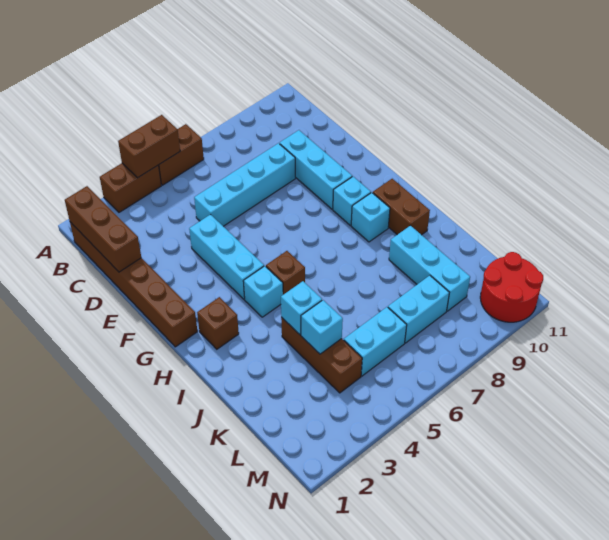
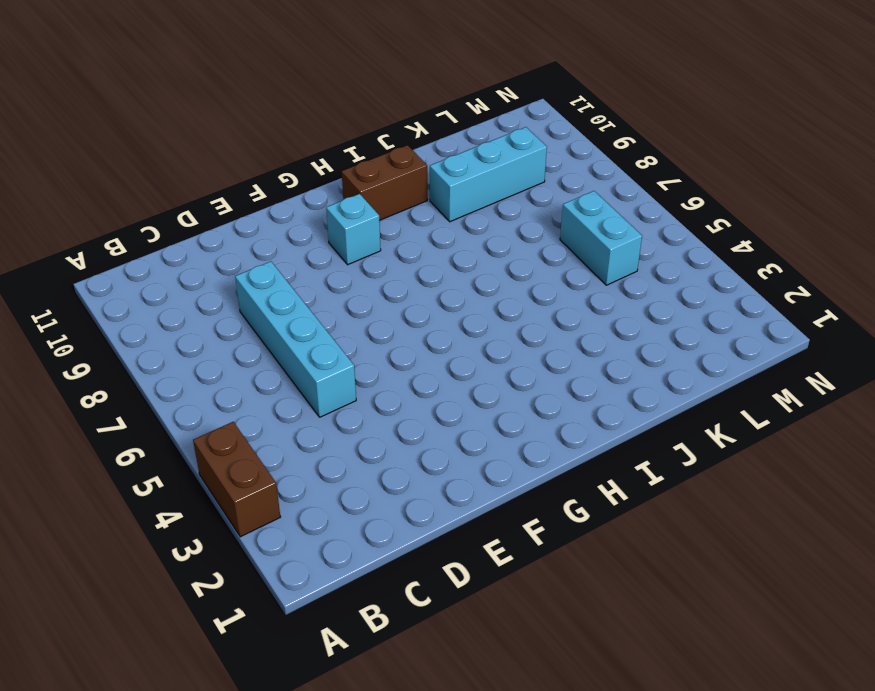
none -> brown 1x2 brick [159,124,204,185]
none -> brown 1x6 brick [70,222,197,347]
none -> cyan 1x3 brick [280,130,352,209]

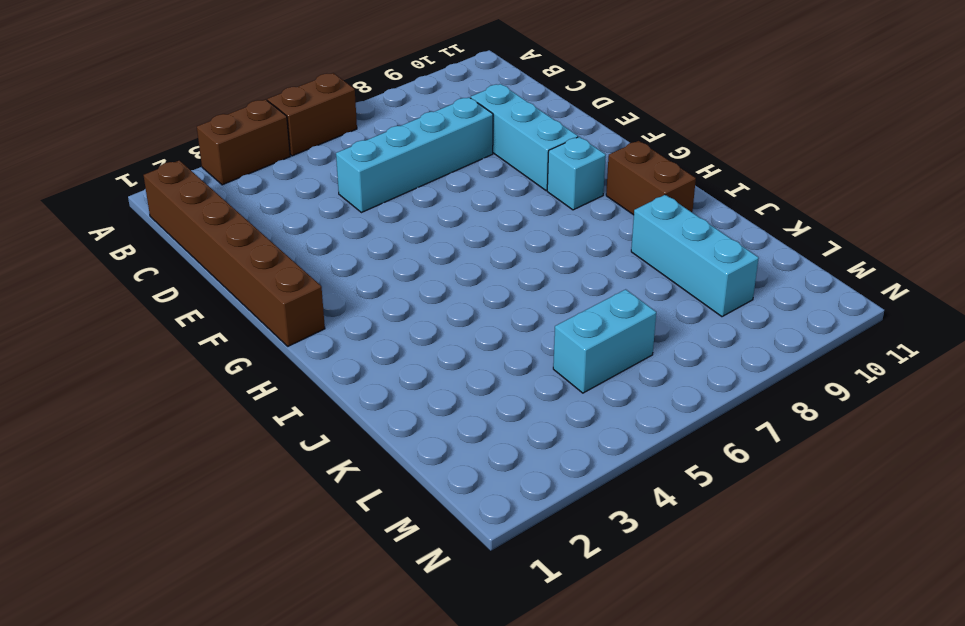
none -> cyan 1x3 brick [189,215,264,299]
none -> brown 1x1 brick [197,297,239,349]
none -> cyan 1x1 brick [243,266,283,317]

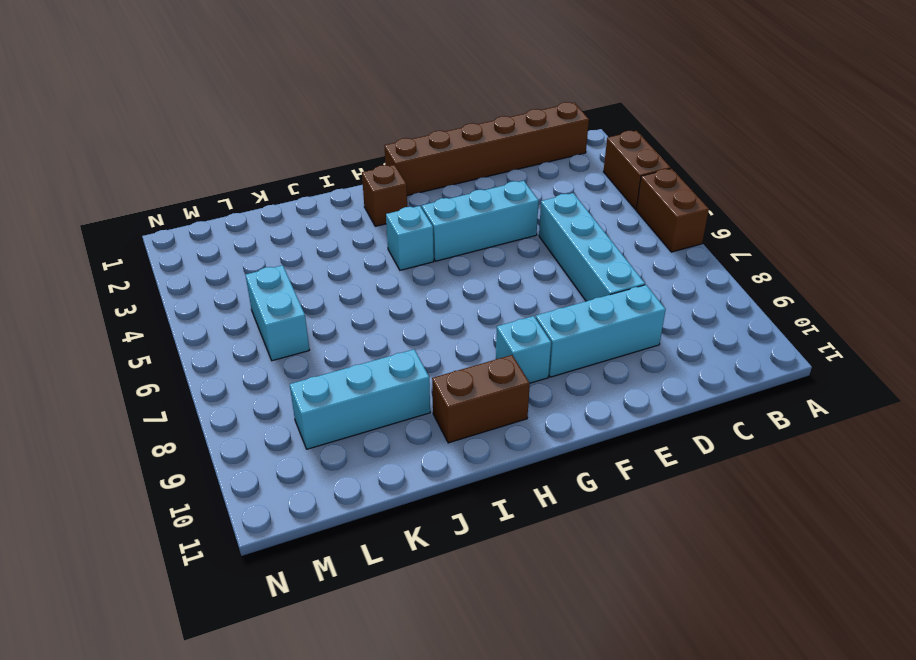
none -> brown 1x1 brick [266,251,305,295]
none -> cyan 1x1 brick [351,193,390,242]
none -> brown 1x3 brick [281,317,362,393]

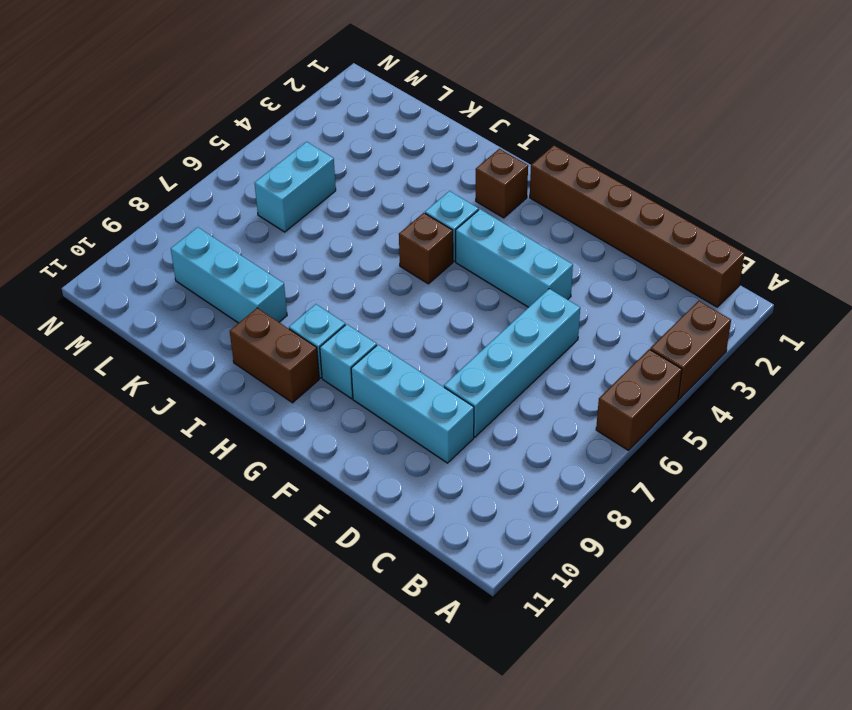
none -> brown 1x3 brick [281,317,362,393]
none -> cyan 1x2 brick [388,275,449,343]
none -> red 2x2 round brick [480,252,543,322]

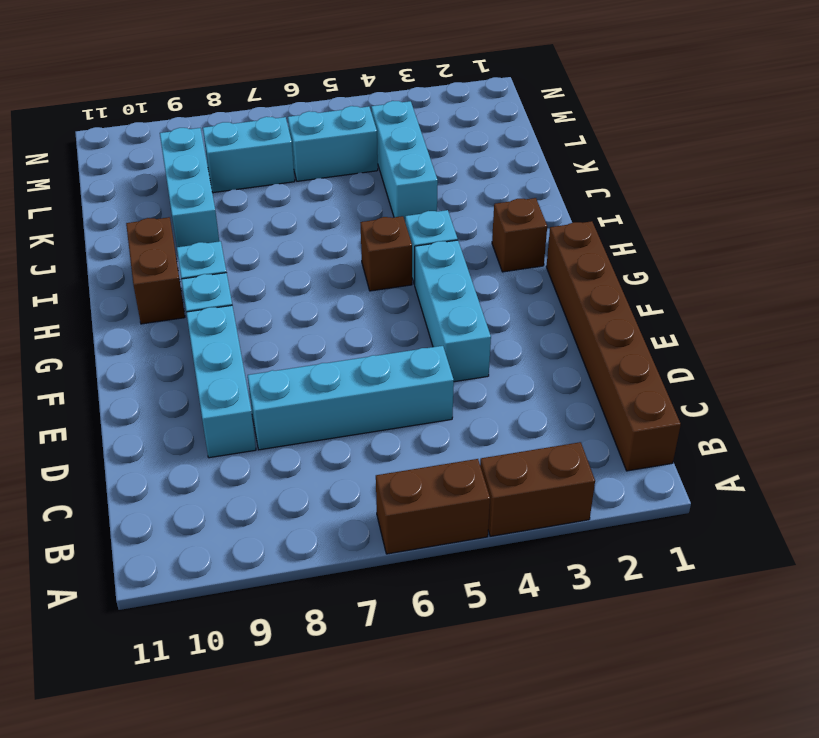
cyan 1x3 brick [371,101,438,220] -> brown 1x3 brick [281,317,362,393]
none -> red 2x2 round brick [480,252,543,322]
none -> brown 1x2 brick [118,115,180,178]
none -> brown 1x3 brick [65,186,141,272]

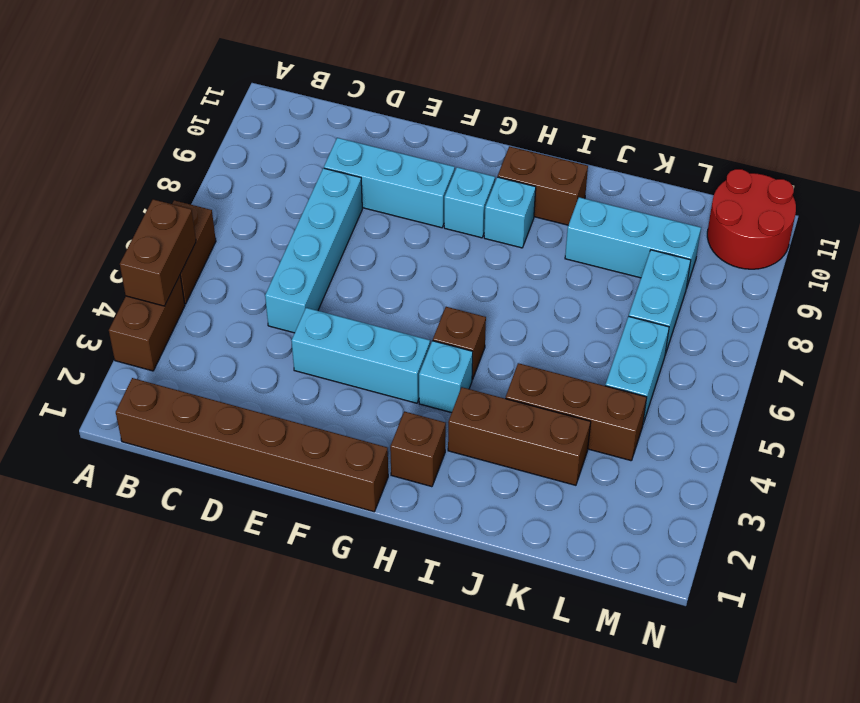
brown 1x3 brick [448,387,591,485] -> brown 1x3 brick moved to [65,186,141,272]
none -> cyan 1x1 brick [281,281,322,335]
none -> cyan 1x1 brick [301,300,343,354]

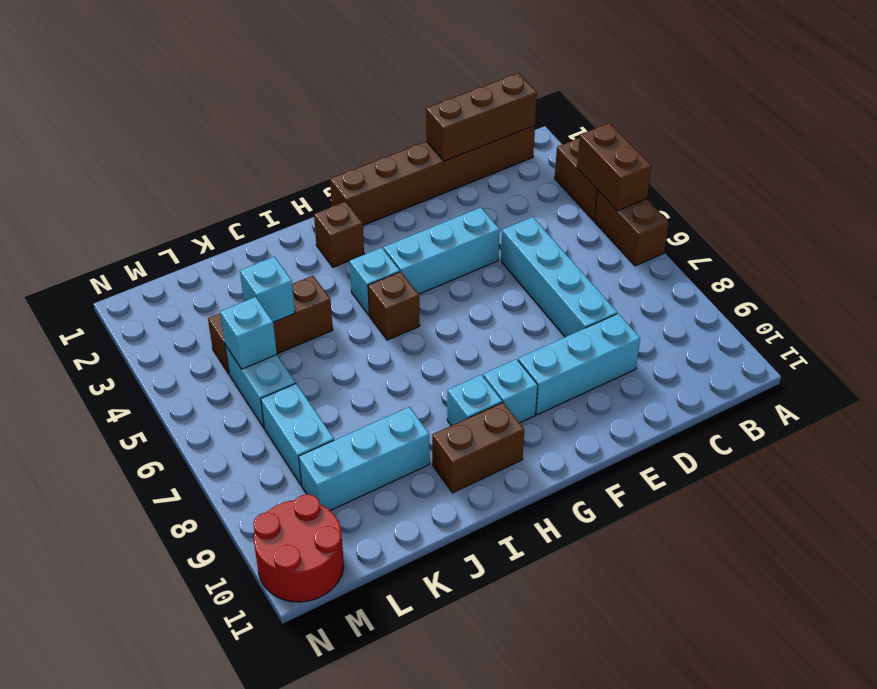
cyan 1x1 brick [220,297,277,369] -> cyan 1x1 brick moved to [281,281,322,335]

